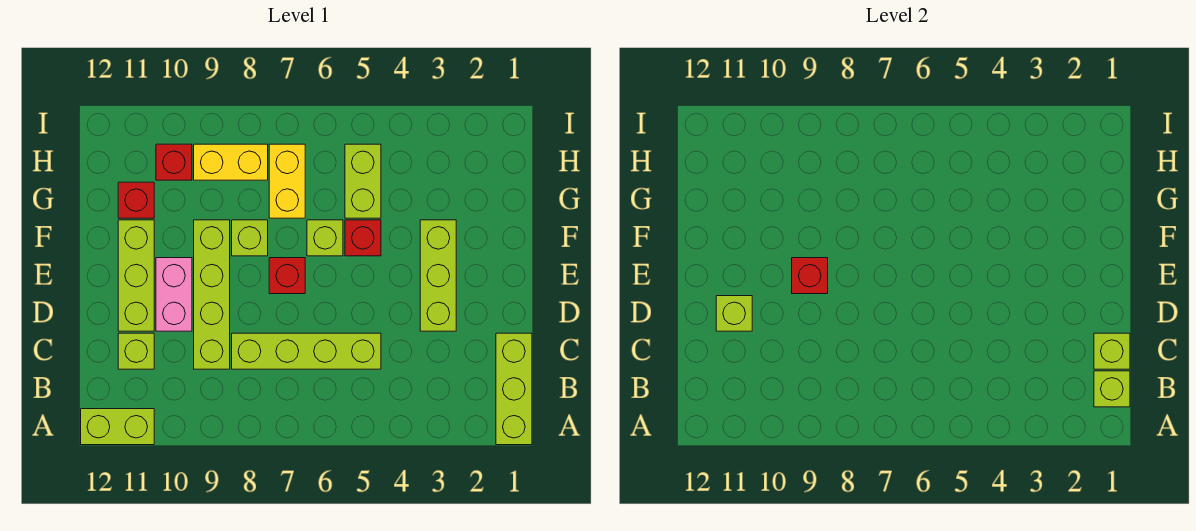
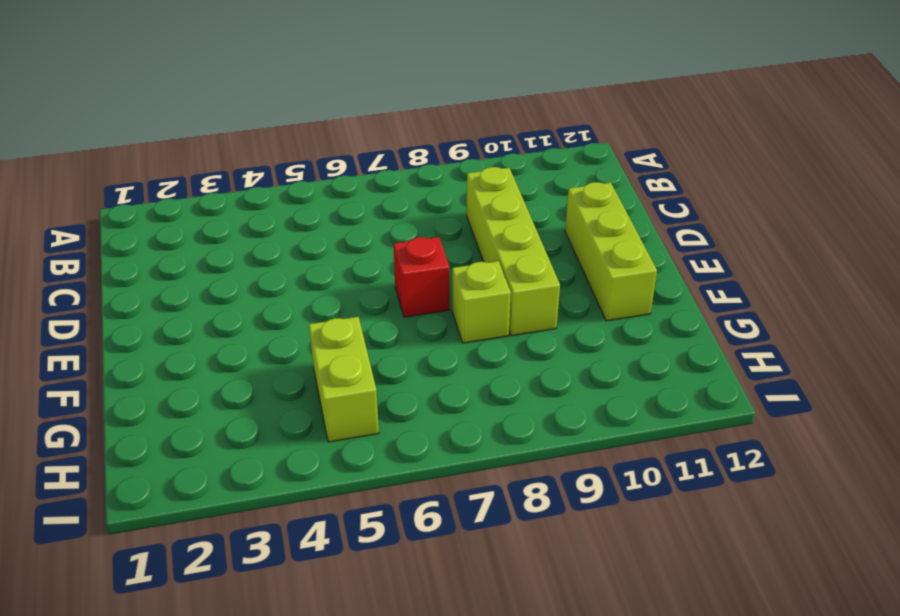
none -> lime 1x3 brick [496,333,532,445]
none -> lime 1x2 brick [81,409,154,445]
none -> lime 1x4 brick [232,333,381,369]

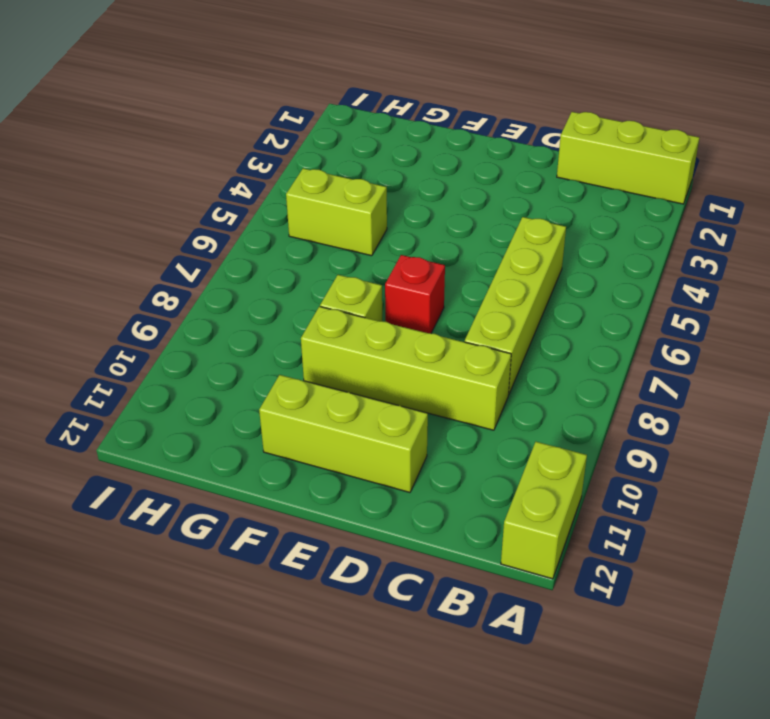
none -> lime 1x1 brick [118,333,154,369]
none -> lime 1x3 brick [420,220,456,331]
none -> pink 1x2 brick [156,258,192,331]

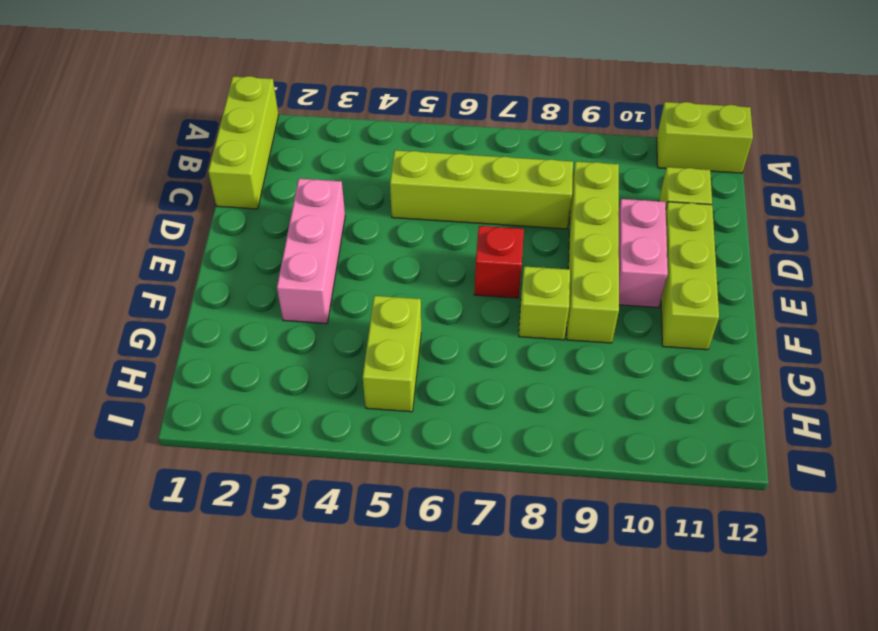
pink 1x3 brick [277,179,345,324] -> lime 1x3 brick [420,220,456,331]
none -> red 1x1 brick [345,220,381,256]
none -> lime 1x1 brick [307,220,343,256]
none -> yellow 1x2 brick [269,144,305,218]

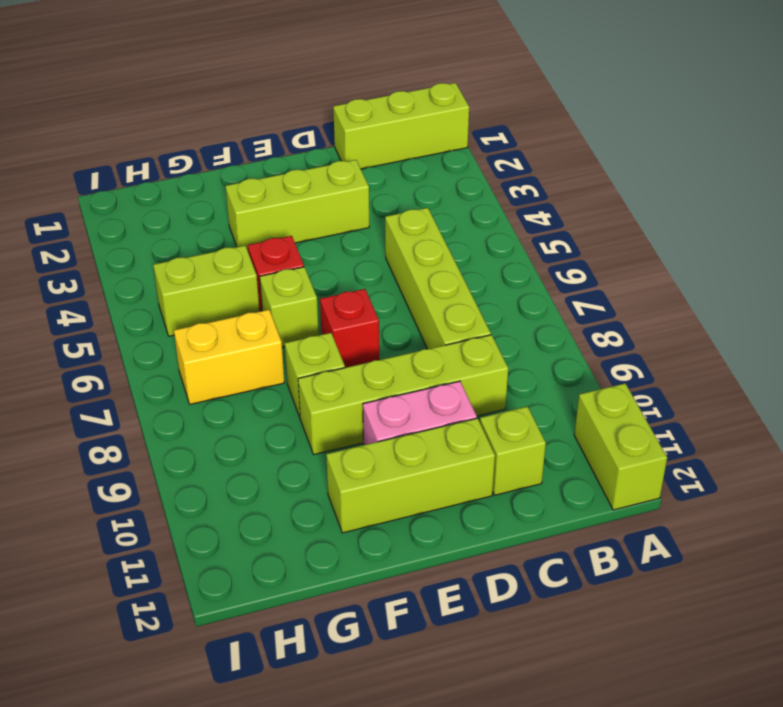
none -> red 1x1 brick [118,182,154,218]
none -> yellow 1x2 brick [194,144,268,180]
none -> red 1x1 brick [156,144,192,180]

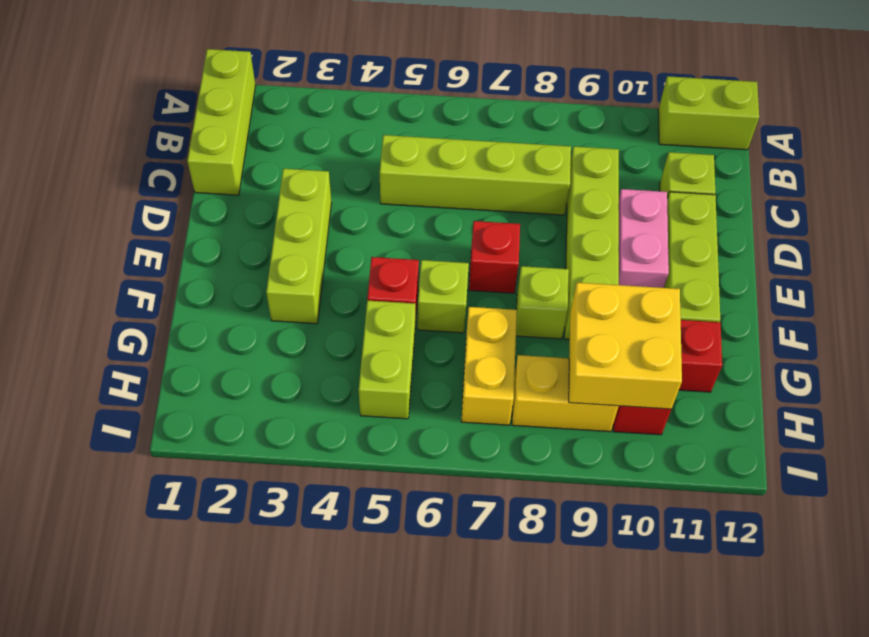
yellow 2x2 brick [569,283,682,409] -> none
none -> lime 1x1 brick [1094,371,1130,407]
none -> lime 1x1 brick [1094,333,1130,369]
none -> lime 1x1 brick [716,296,752,331]

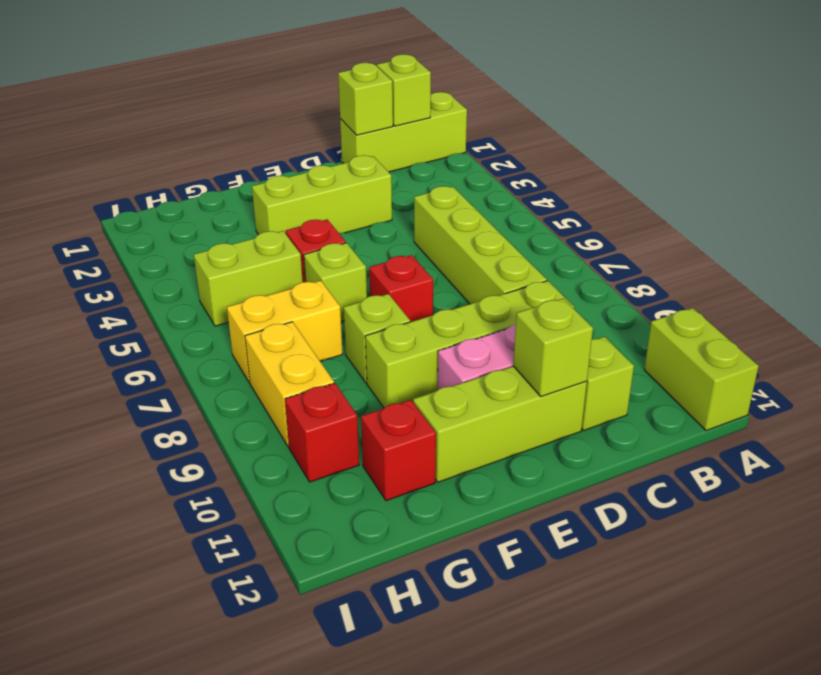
none -> red 1x1 brick [792,258,828,294]

